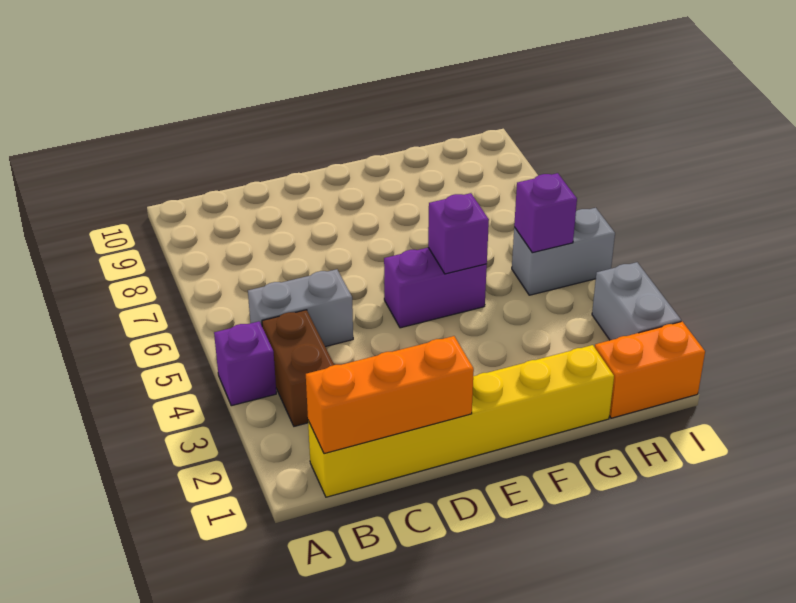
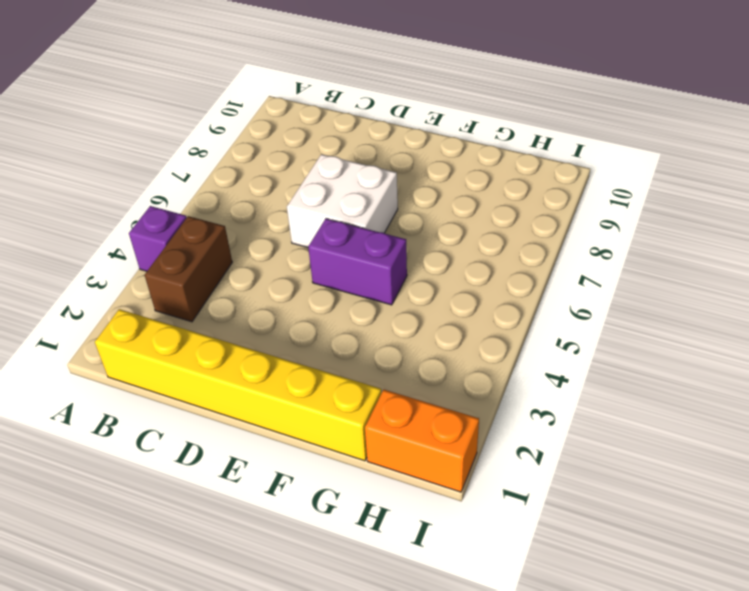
white 2x2 brick [287,154,398,247] -> none
none -> grey 1x2 brick [248,269,353,347]
none -> grey 1x2 brick [512,208,615,295]

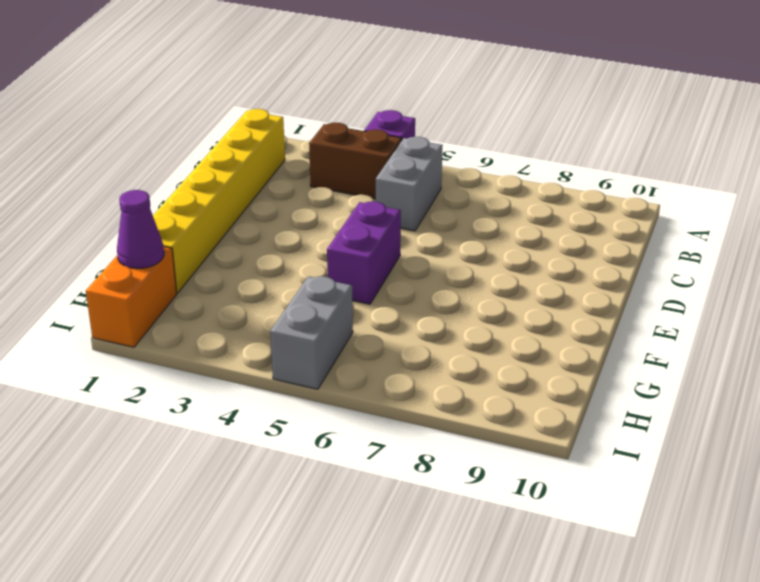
purple 1x1 cone [117,190,164,269] -> none
none -> grey 1x2 brick [592,262,681,340]
none -> orange 1x3 brick [306,336,474,454]

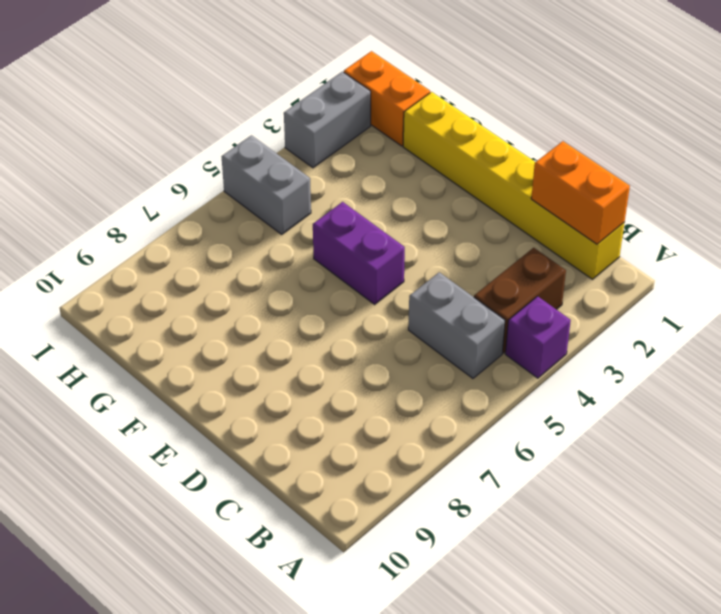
orange 1x2 brick [531,141,630,244] -> orange 1x3 brick [306,336,474,454]
none -> purple 1x1 brick [428,193,489,274]
none -> purple 1x1 brick [514,173,577,253]

